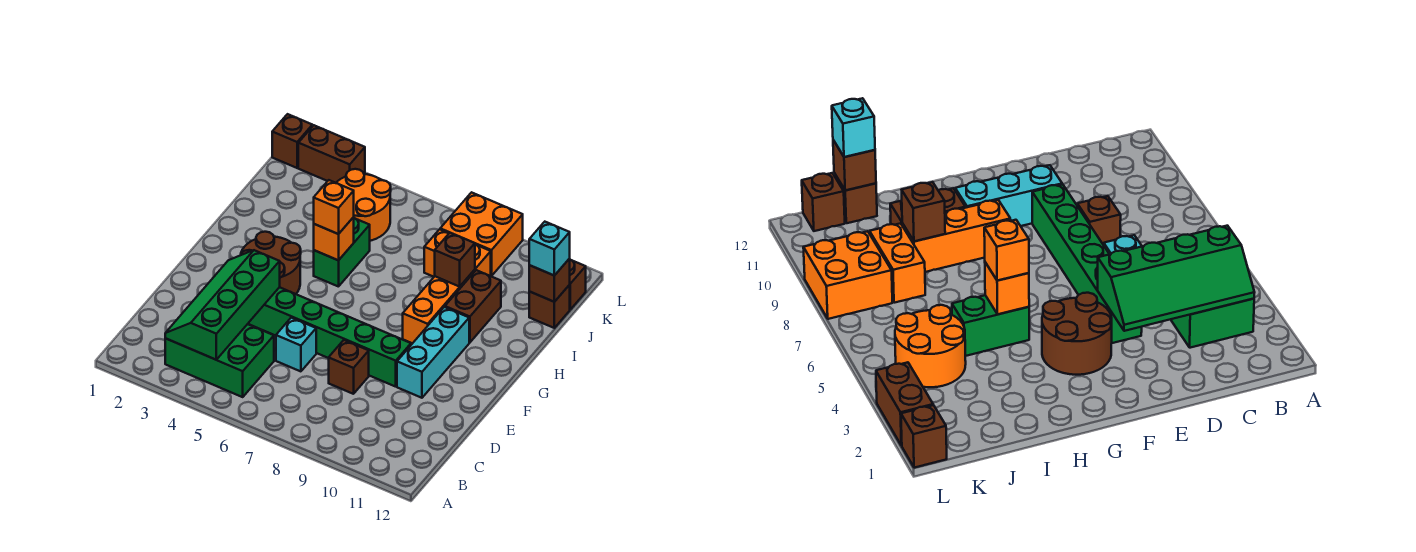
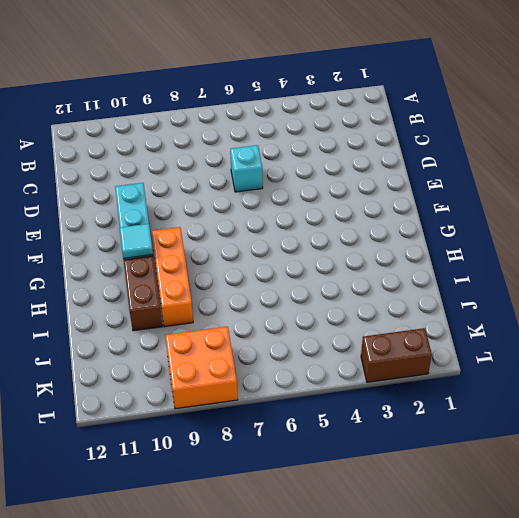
cyan 1x1 tile [120,224,153,258] -> none
none -> green 2x3 brick [165,324,274,397]
none -> brown 1x1 brick [329,340,369,394]
none -> green 1x6 brick [248,287,411,387]

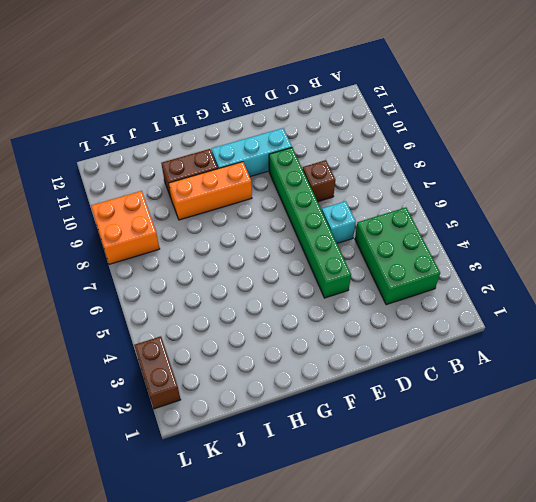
none -> brown 2x2 round brick [241,232,301,294]
none -> green 1x2 brick [314,218,370,287]
none -> orange 2x2 round brick [336,169,391,241]

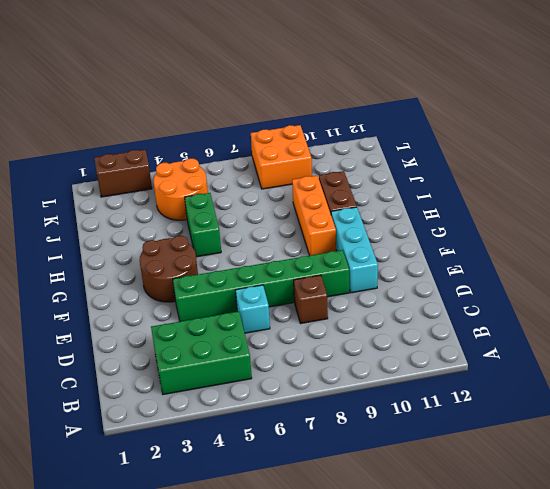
none -> orange 1x2 brick [424,229,491,277]
none -> brown 1x1 brick [529,285,570,328]
none -> brown 1x1 brick [570,260,586,309]

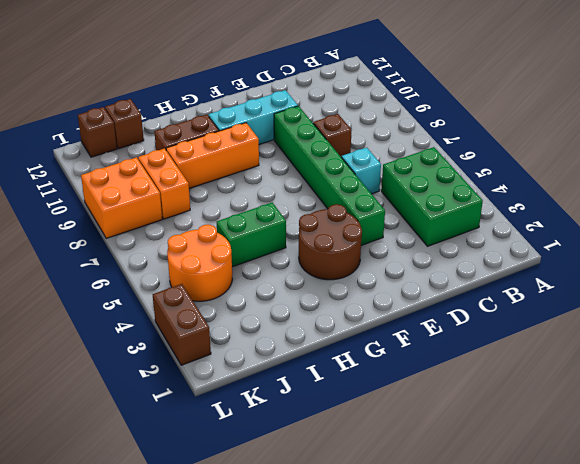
none -> brown 1x1 brick [272,114,312,168]
none -> green 2x4 slope [165,250,280,360]
none -> orange 1x1 brick [314,217,354,260]

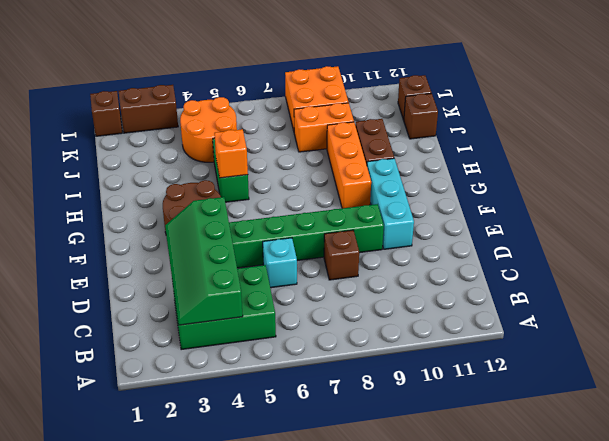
none -> brown 1x1 brick [435,233,475,287]
none -> brown 1x1 brick [529,259,570,302]
none -> orange 1x1 brick [314,180,354,234]

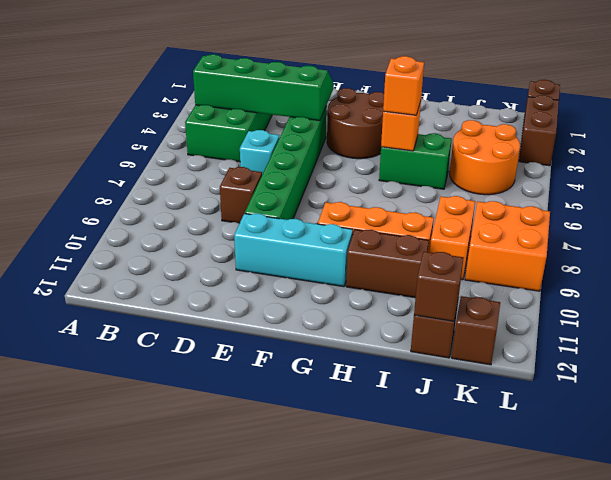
none -> brown 1x1 brick [435,233,475,287]
none -> cyan 1x1 brick [529,222,570,276]

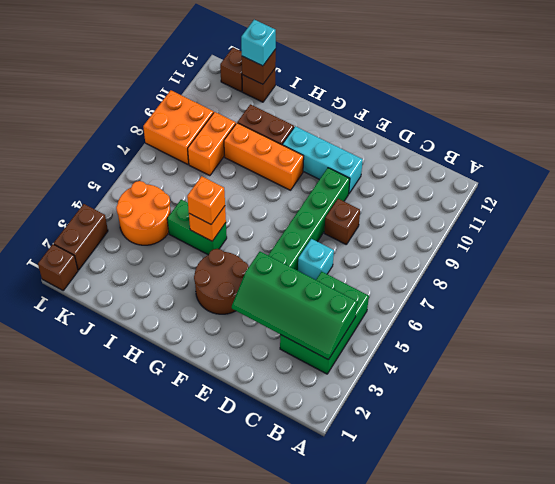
none -> brown 1x1 brick [435,233,475,287]

